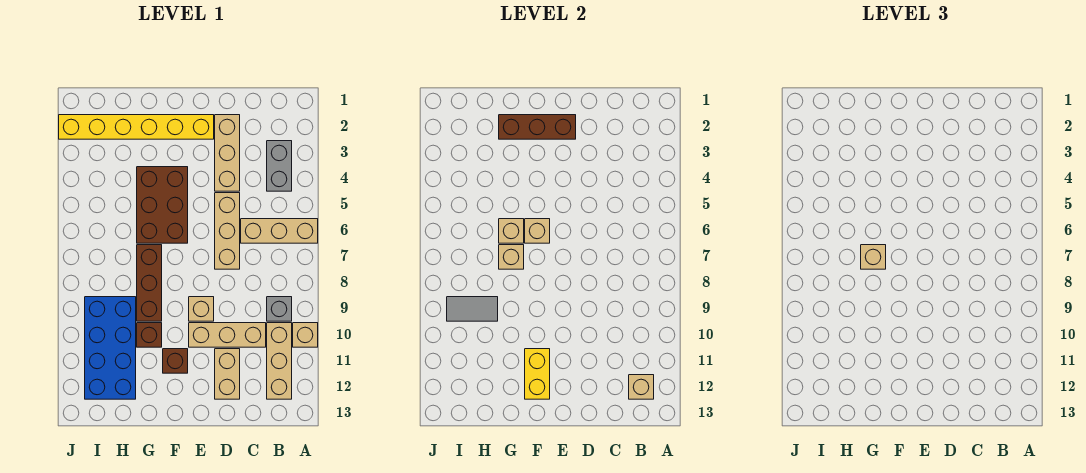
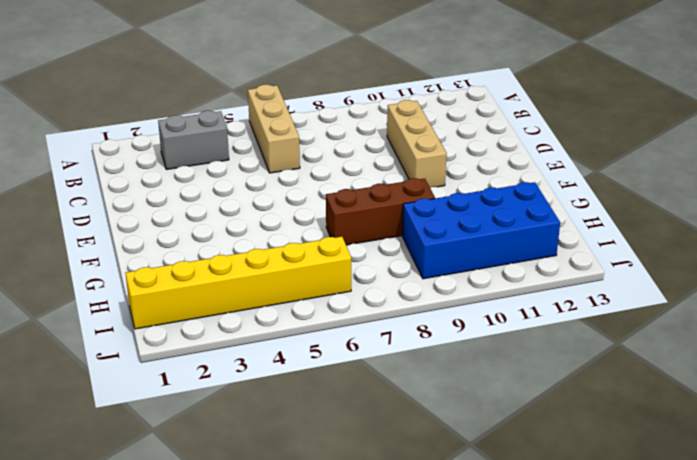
yellow 1x6 brick [125,237,351,329] -> yellow 1x6 brick turned to [59,115,214,139]
none -> tan 1x1 brick [293,323,318,347]
none -> grey 1x1 brick [267,297,292,321]
none -> tan 1x3 brick [267,323,292,399]

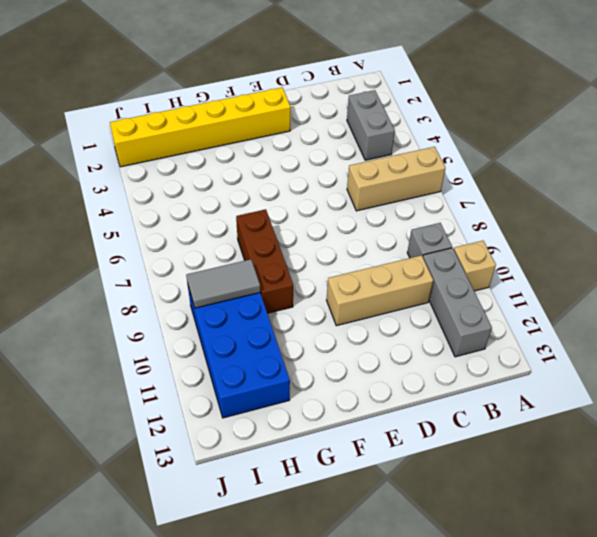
grey 1x3 brick [423,248,492,357] -> tan 1x3 brick [267,323,292,399]
none -> tan 1x3 brick [215,115,240,191]
none -> tan 1x3 brick [215,193,240,269]
none -> tan 1x2 brick [215,349,240,399]

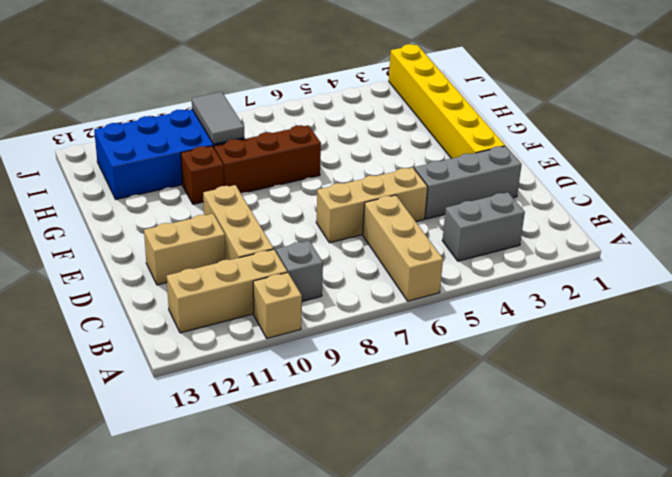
grey 1x3 brick [415,146,522,219] -> tan 1x3 brick [215,115,240,191]
none -> tan 1x1 brick [189,297,214,321]
none -> brown 2x3 brick [137,167,188,243]
none -> brown 1x1 brick [163,349,188,373]

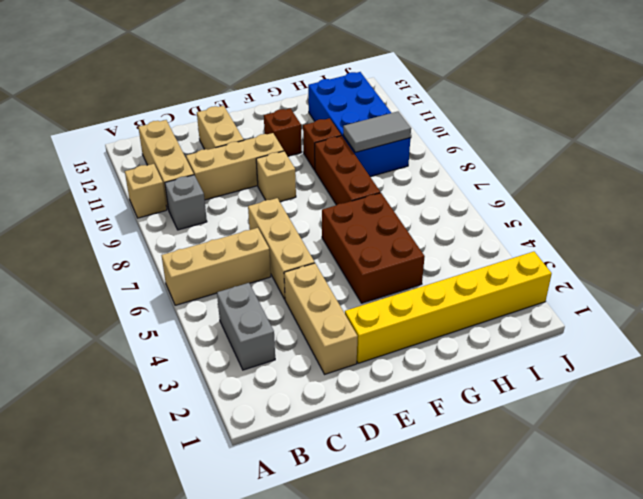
none -> tan 1x1 brick [629,375,654,399]
none -> brown 1x3 brick [499,115,576,139]
none -> tan 1x1 brick [525,219,550,243]

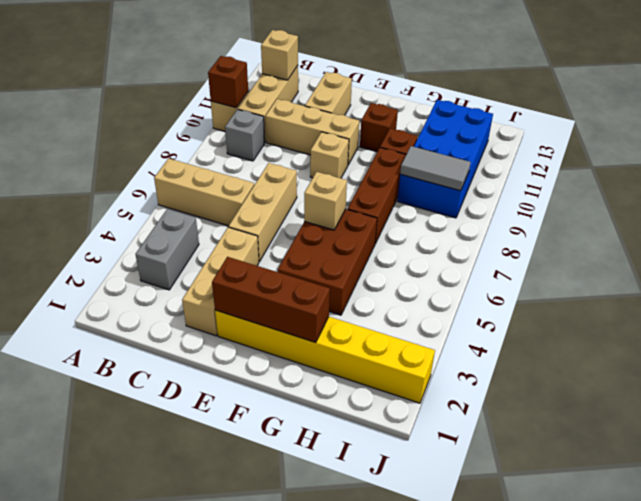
brown 1x1 brick [208,56,248,108] -> none
none -> yellow 1x2 brick [525,349,550,399]
none -> tan 1x1 brick [499,219,524,243]
none -> tan 1x1 brick [499,245,524,269]

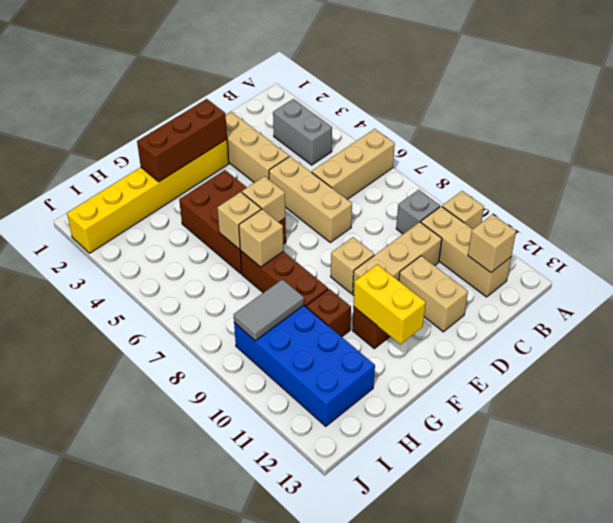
none -> tan 1x1 brick [861,245,886,269]

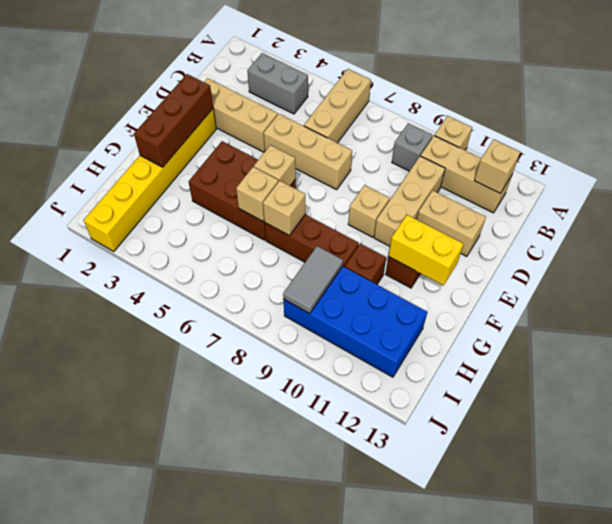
none -> tan 1x1 brick [861,245,886,269]

